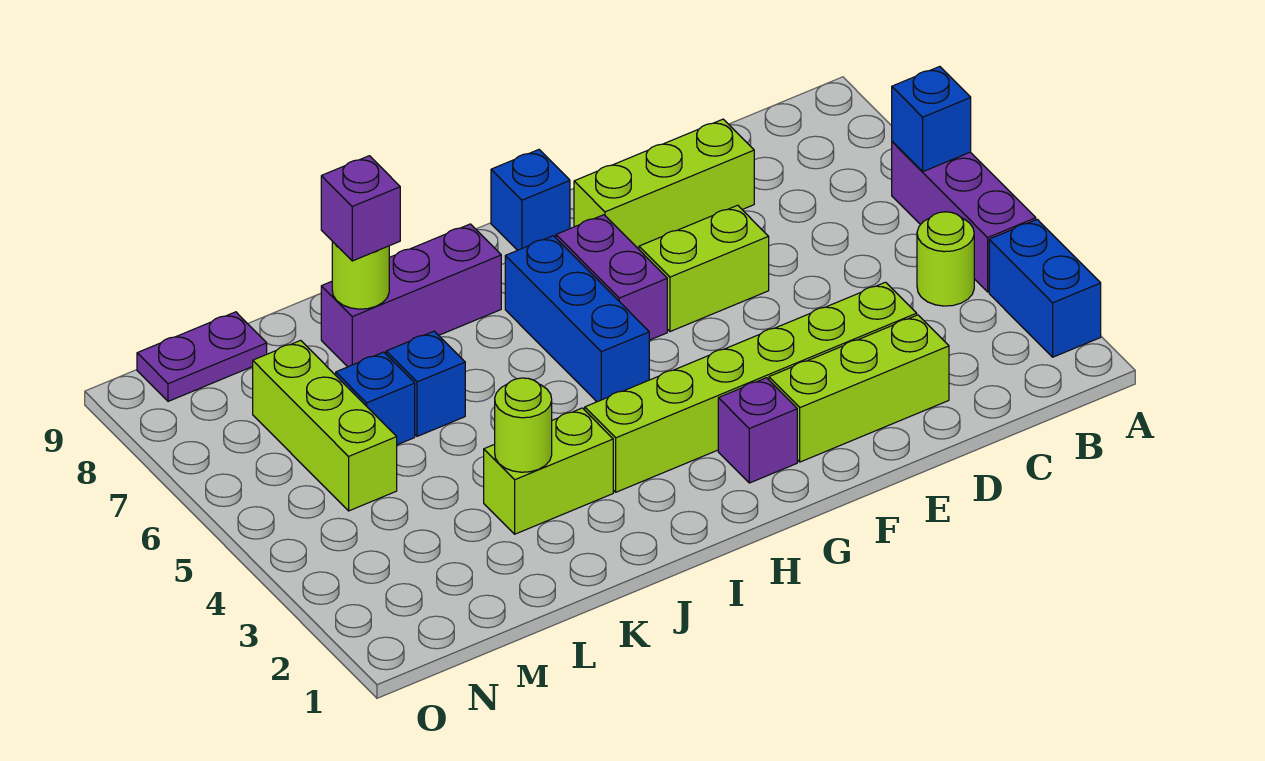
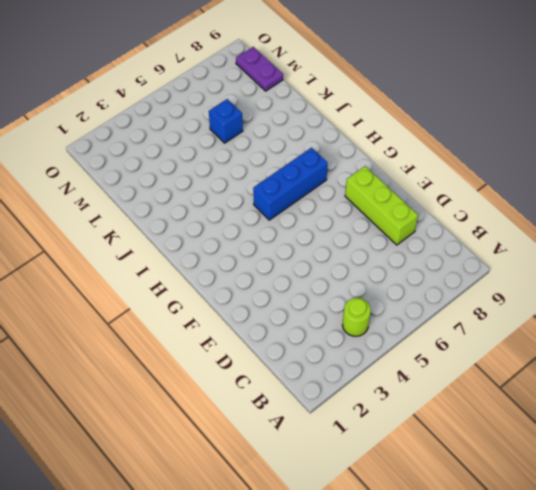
none -> blue 1x2 brick [989,219,1101,357]
none -> purple 1x3 brick [892,142,1036,292]
none -> lime 1x3 brick [769,315,949,462]

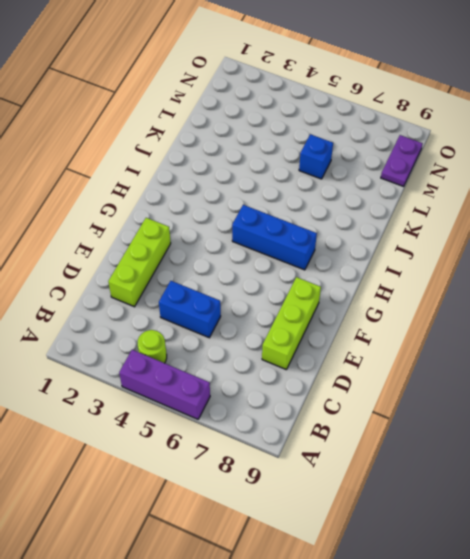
blue 1x2 brick [159,281,221,338] -> blue 1x2 brick moved to [989,219,1101,357]
none -> lime 1x6 brick [585,282,917,492]
none -> lime 1x2 brick [639,205,769,332]
none -> purple 1x1 brick [718,378,797,483]

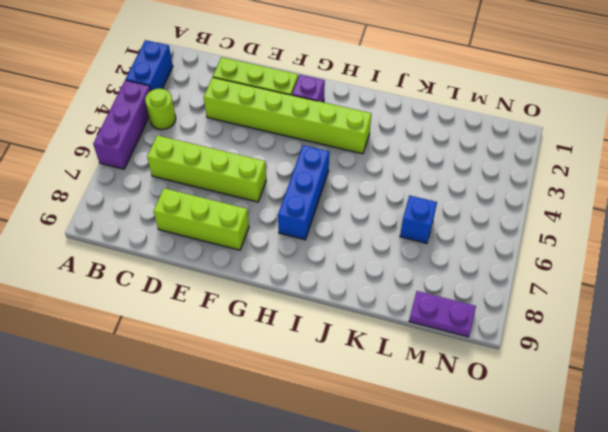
lime 1x4 brick [147,135,266,202] -> lime 1x2 brick [639,205,769,332]
none -> purple 1x2 brick [556,215,667,340]
none -> blue 1x1 brick [491,150,570,250]
none -> purple 1x3 brick [321,224,501,367]

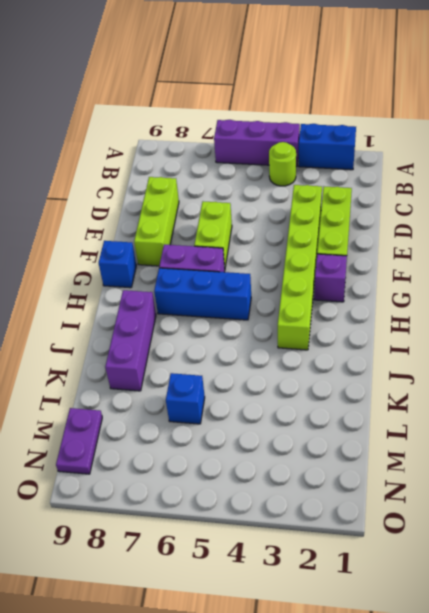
none -> lime 1x2 brick [484,408,613,534]
none -> blue 1x1 brick [386,331,465,436]
none -> lime 1x3 brick [253,340,397,511]

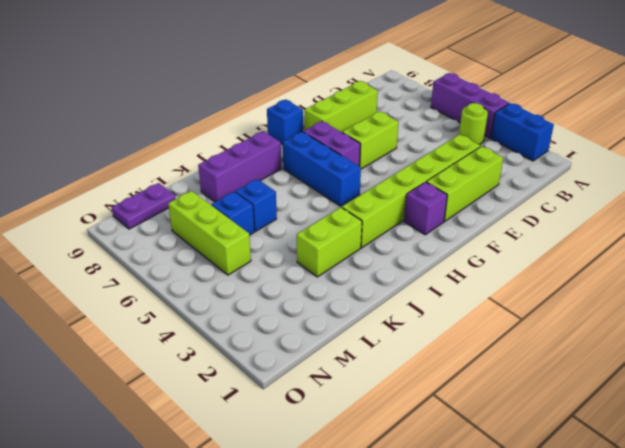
none -> blue 1x1 brick [892,67,971,172]
none -> lime 1x1 round brick [495,378,552,472]
none -> lime 1x1 round brick [332,241,389,309]

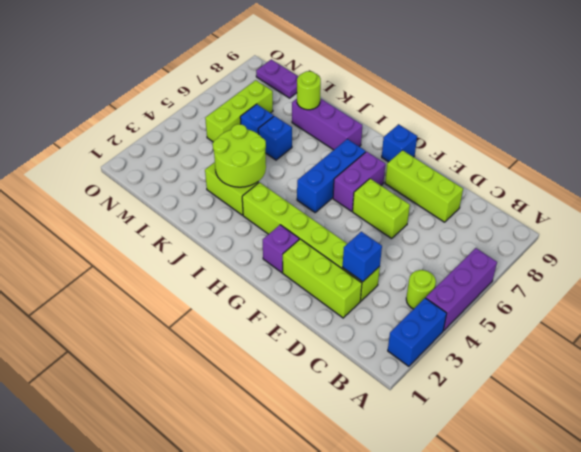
blue 1x1 brick [343,232,382,282] -> blue 1x1 brick moved to [892,67,971,172]
lime 2x2 round brick [213,124,266,187] -> lime 1x1 round brick [495,378,552,472]
none -> purple 1x1 brick [321,156,400,261]

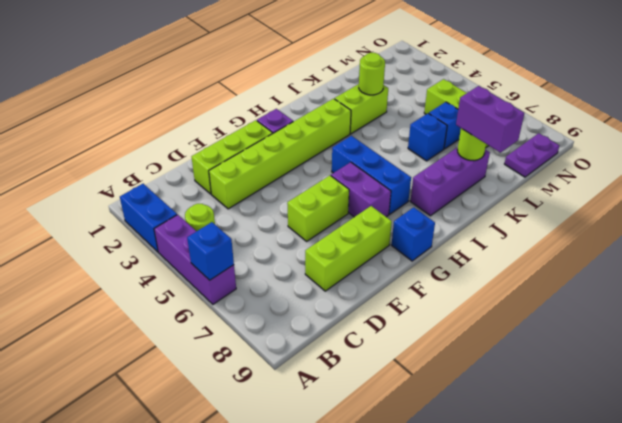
purple 1x2 brick [456,86,524,153] -> purple 1x1 brick [321,156,400,261]

